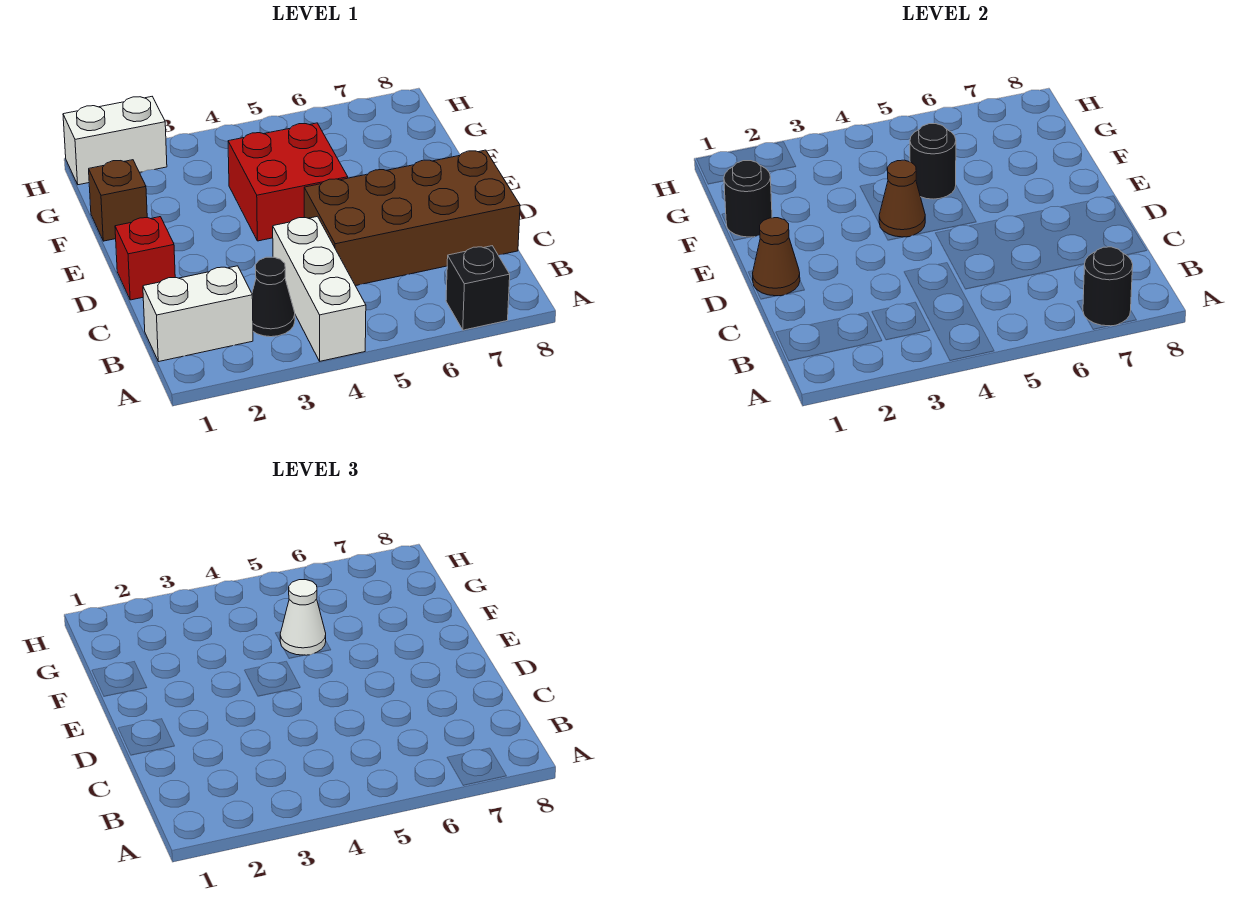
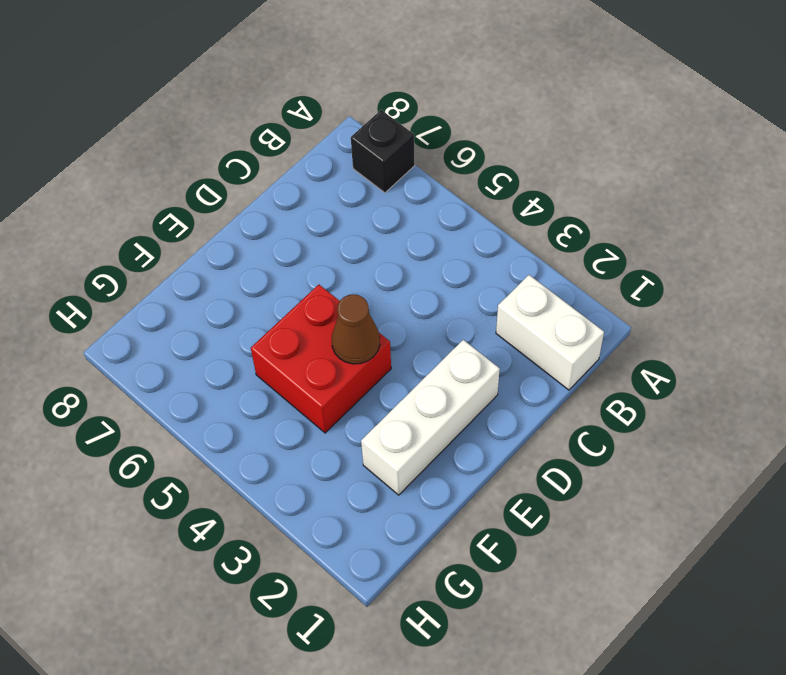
white 1x3 brick [361,340,500,495] -> white 1x3 brick moved to [273,216,366,361]
none -> black 1x1 cone [252,257,295,337]
none -> brown 2x4 brick [304,150,520,286]
none -> red 1x1 brick [115,217,175,300]

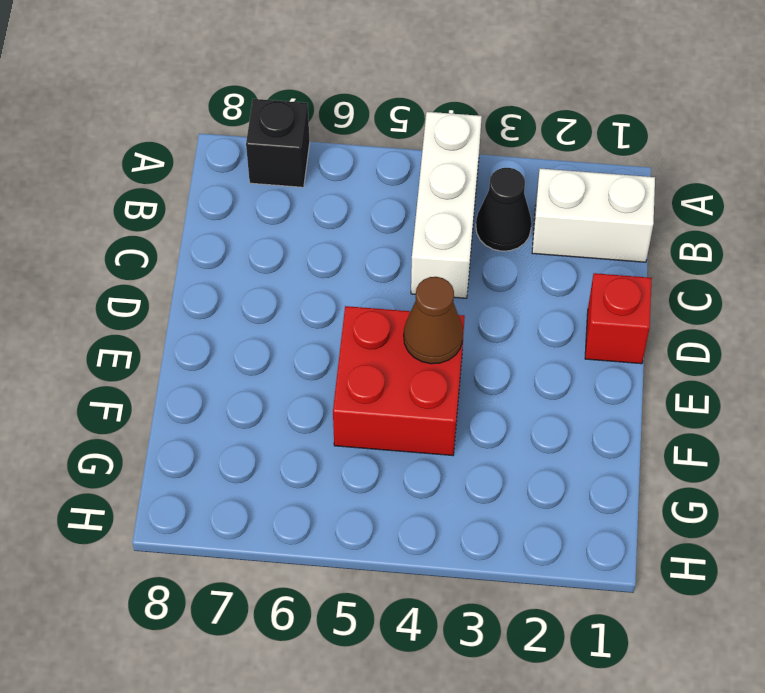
none -> brown 2x4 brick [304,150,520,286]
none -> brown 1x1 brick [89,160,147,241]
none -> white 1x2 brick [63,97,167,185]

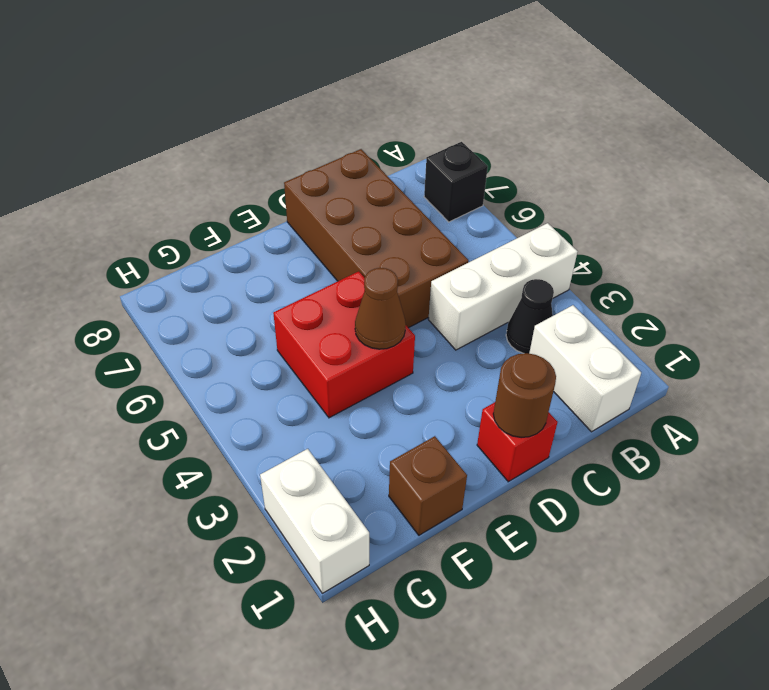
brown 1x1 round brick [493,353,556,438] -> brown 1x1 cone [753,218,800,296]
none -> black 1x1 round brick [1083,247,1133,326]
none -> black 1x1 round brick [724,161,772,237]
none -> black 1x1 round brick [910,124,956,199]

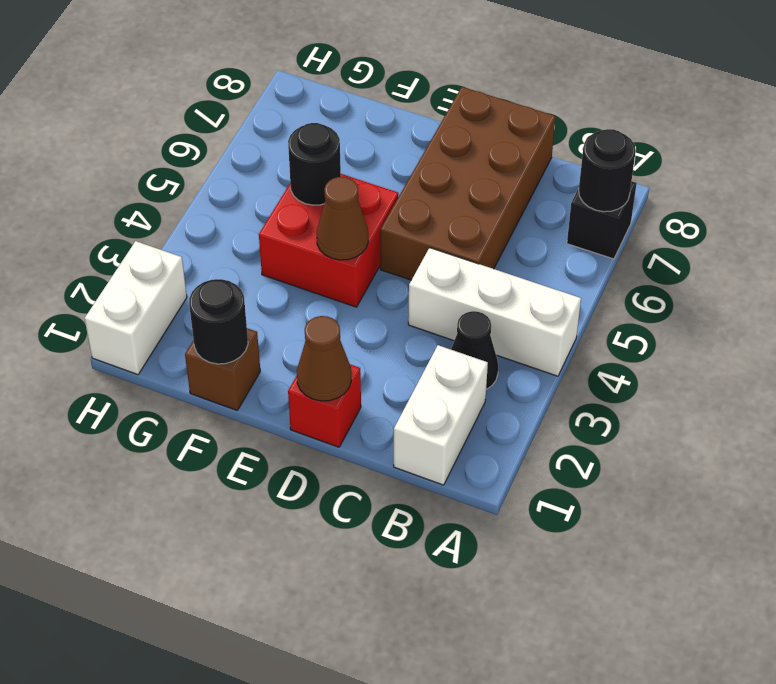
none -> white 1x1 cone [280,580,326,655]

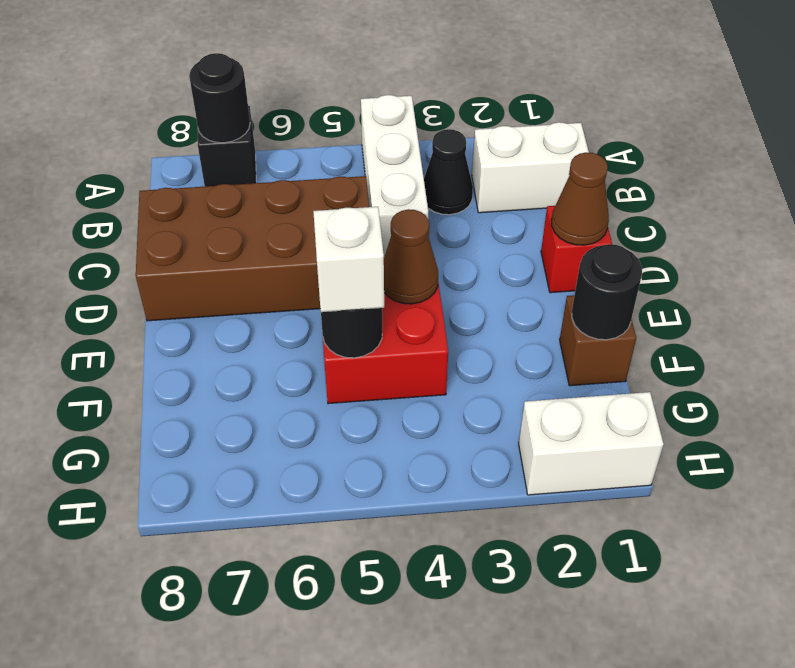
white 1x1 brick [313,207,384,312] -> white 1x1 cone [280,580,326,655]

